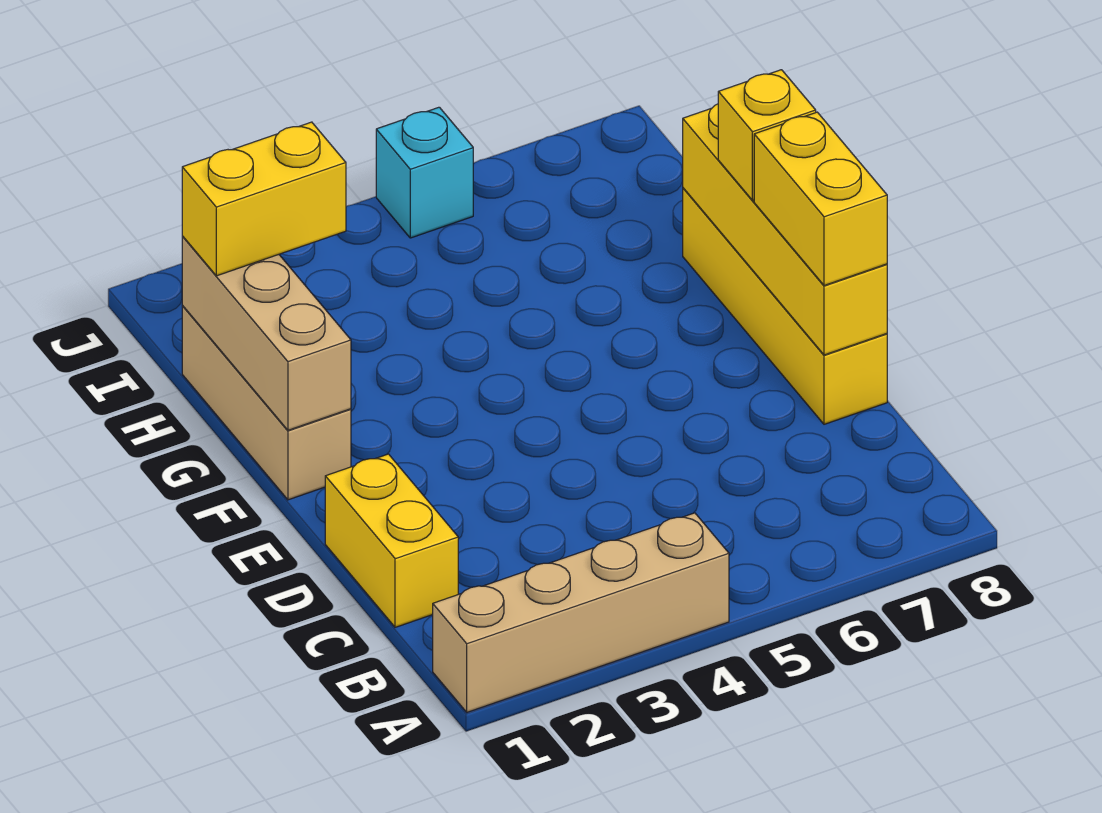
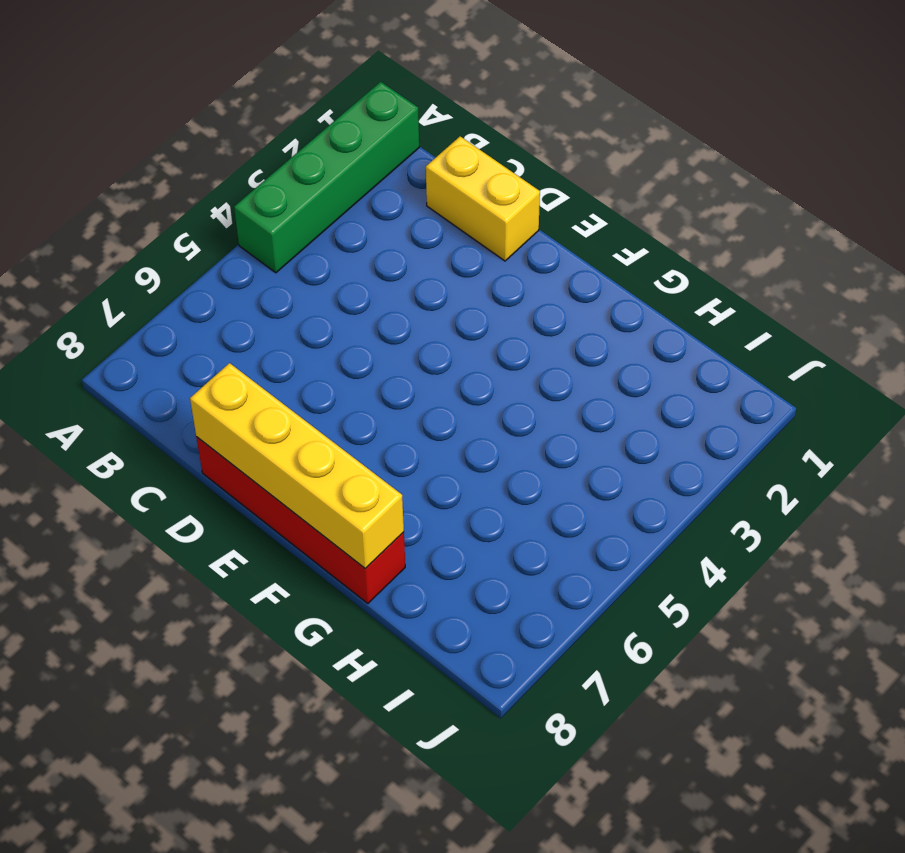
green 1x4 brick [234,82,419,273] -> tan 1x4 brick [433,513,729,712]
red 1x4 brick [196,437,405,603] -> yellow 1x4 brick [683,188,887,424]
none -> tan 1x3 brick [182,306,351,500]
none -> cyan 1x1 brick [376,107,473,238]

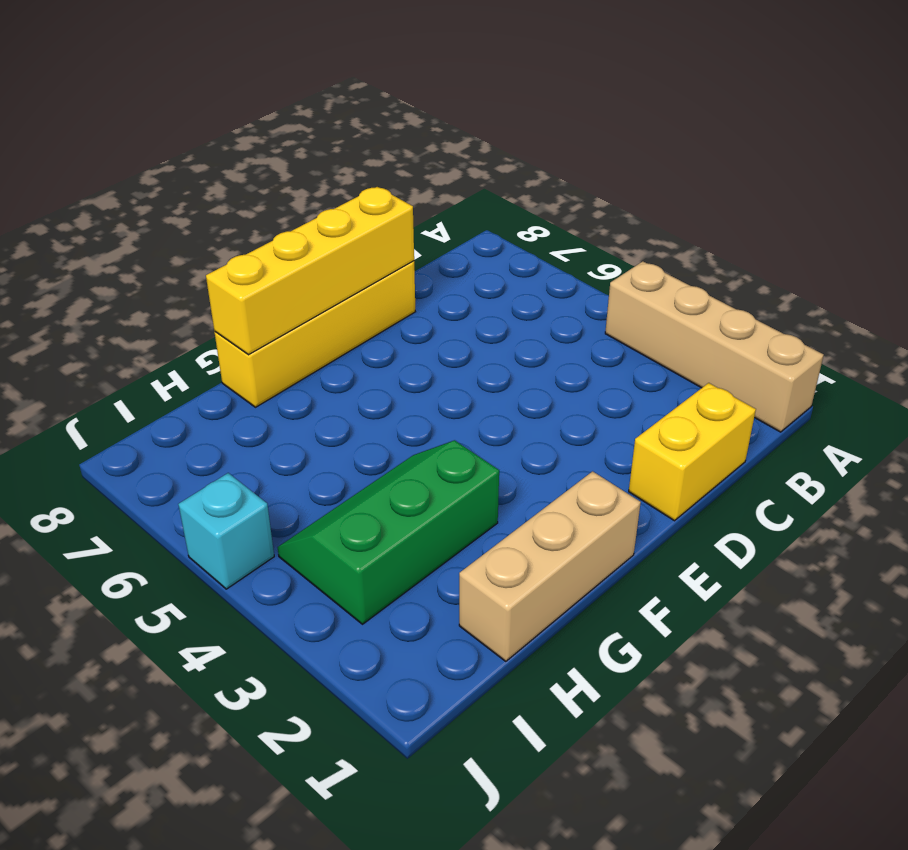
green 2x3 slope [278,440,499,624] -> none
none -> tan 1x3 brick [182,236,351,430]
none -> yellow 1x2 brick [754,112,887,286]

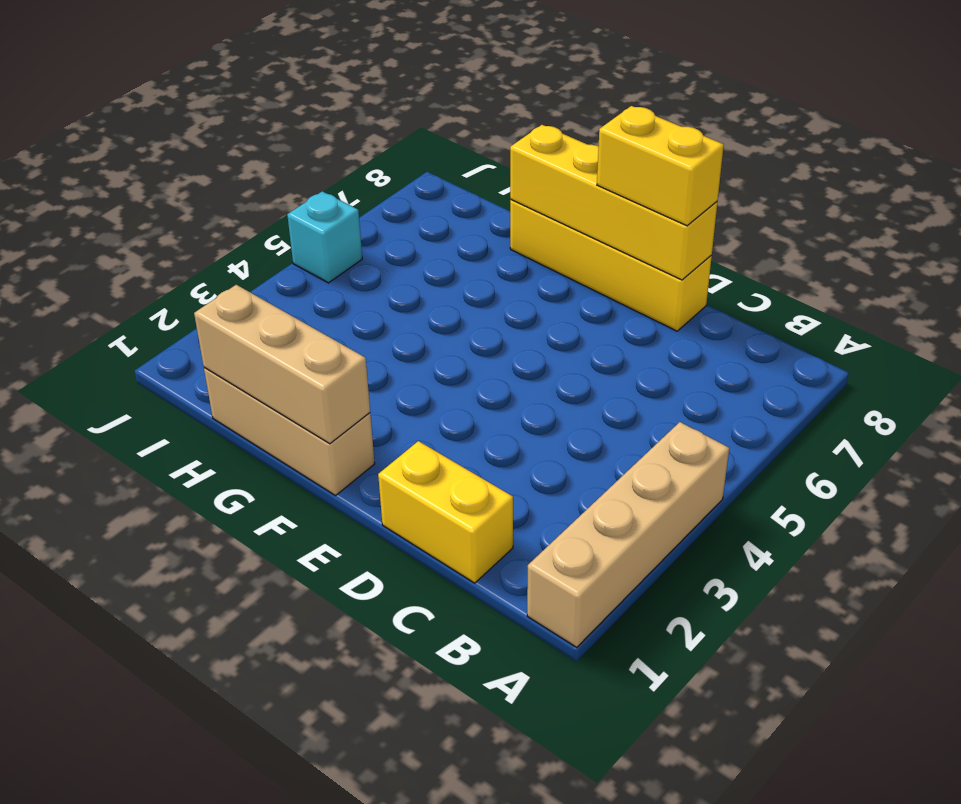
none -> yellow 1x1 brick [718,70,816,201]
none -> yellow 1x2 brick [182,122,346,276]

